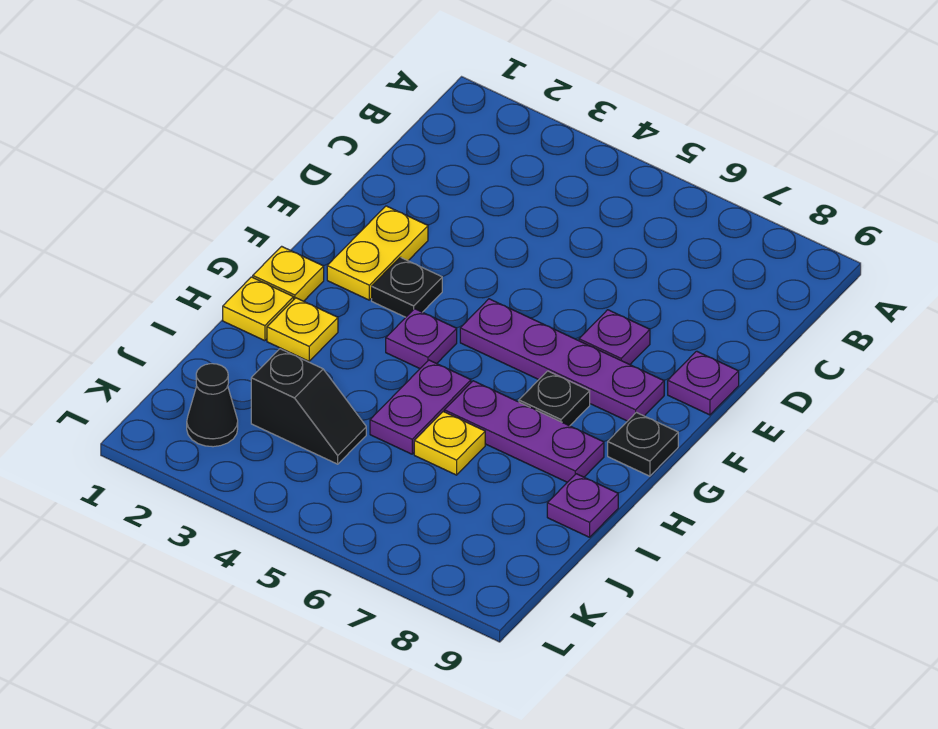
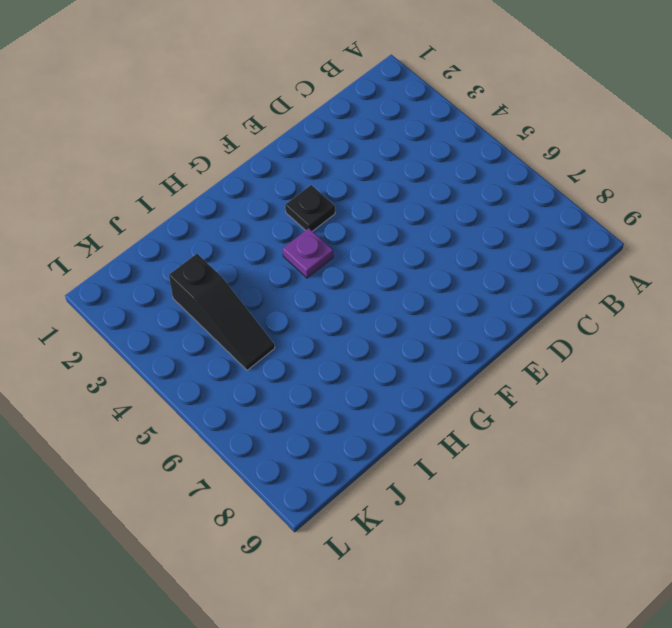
black 1x3 slope [169,254,275,370] -> black 1x2 slope [251,349,366,464]
none -> yellow 1x2 plate [327,206,428,300]
none -> purple 1x1 plate [579,310,650,365]
none -> purple 1x1 plate [668,351,739,415]

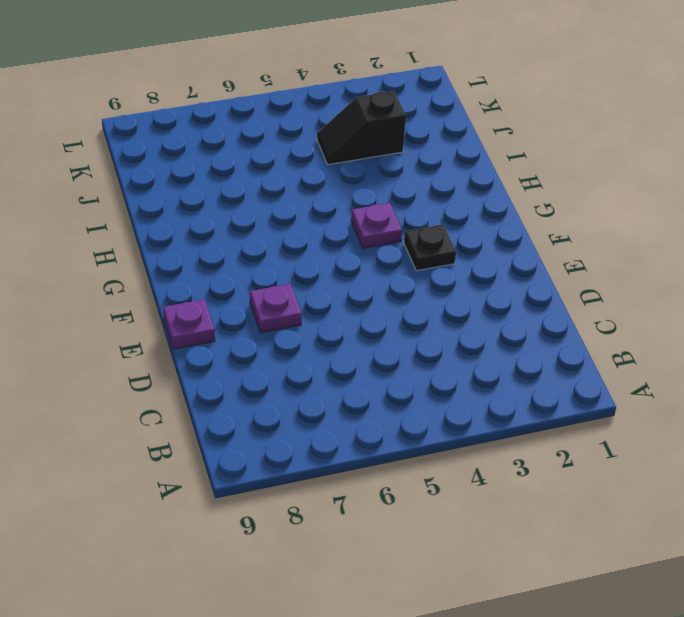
none -> yellow 1x2 plate [327,206,428,300]
none -> purple 1x4 plate [460,299,664,421]
none -> yellow 1x1 plate [253,246,324,301]

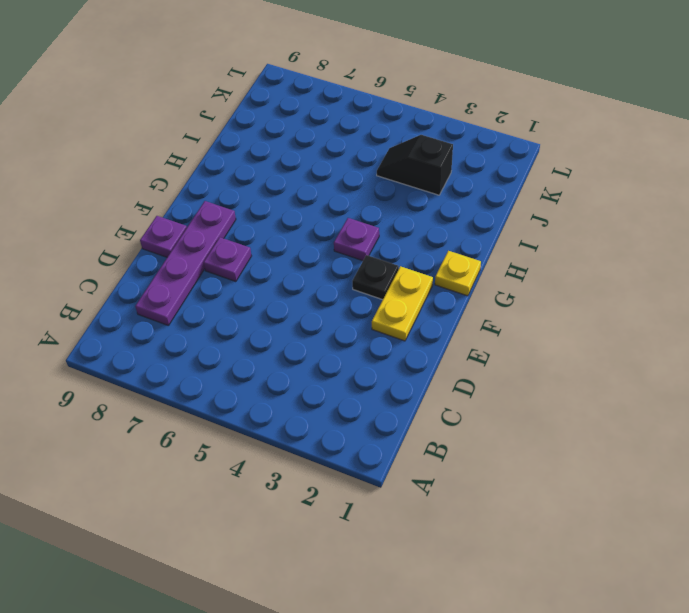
purple 1x4 plate [135,201,236,325] -> purple 1x4 plate turned to [460,299,664,421]
none -> black 1x1 plate [519,371,590,426]
none -> black 1x1 plate [608,412,678,476]
none -> yellow 1x1 plate [223,277,294,341]

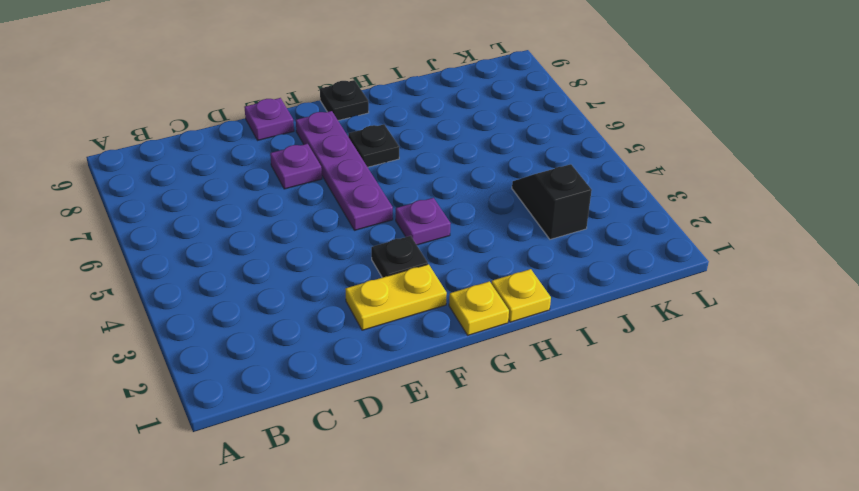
none -> yellow 1x1 plate [267,298,338,361]
none -> purple 1x2 plate [370,360,471,454]
none -> purple 1x3 plate [444,381,604,482]

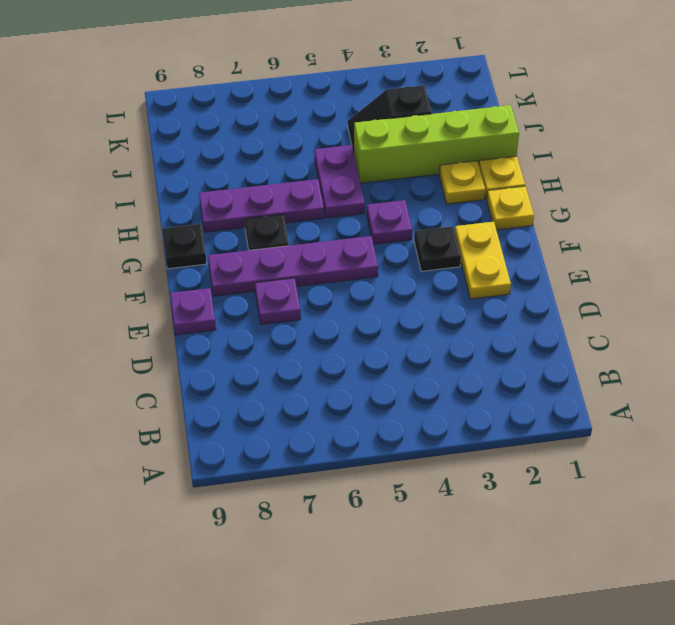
lime 1x4 brick [354,105,519,183] -> none
none -> yellow 1x1 plate [414,412,485,475]
none -> purple 1x1 plate [547,474,618,537]
none -> black 1x1 cone [187,364,238,447]

